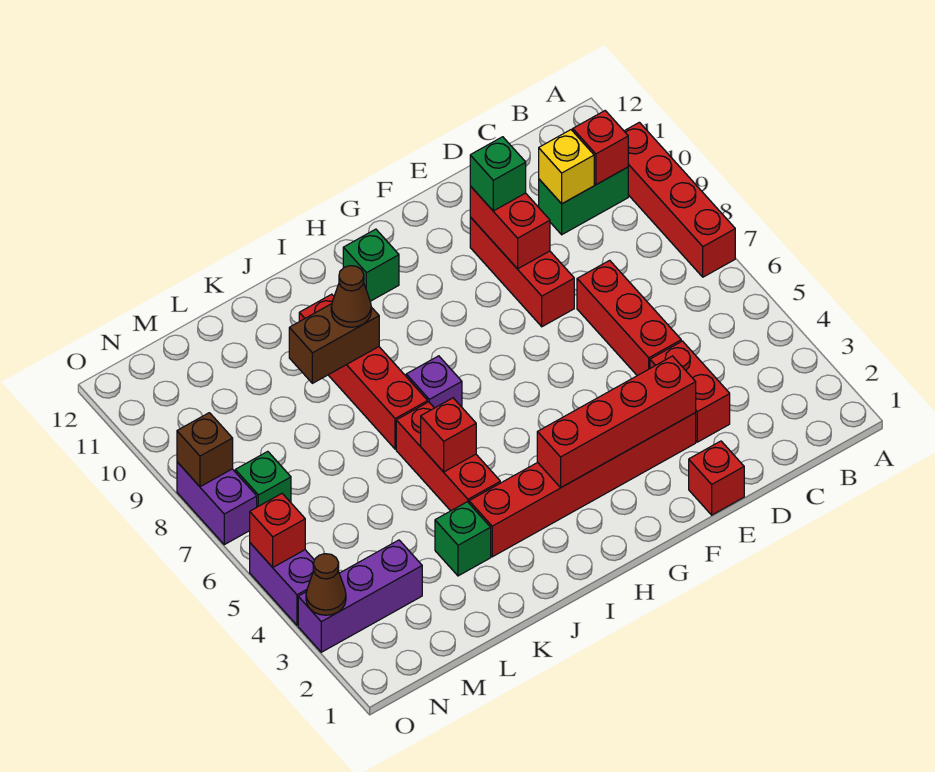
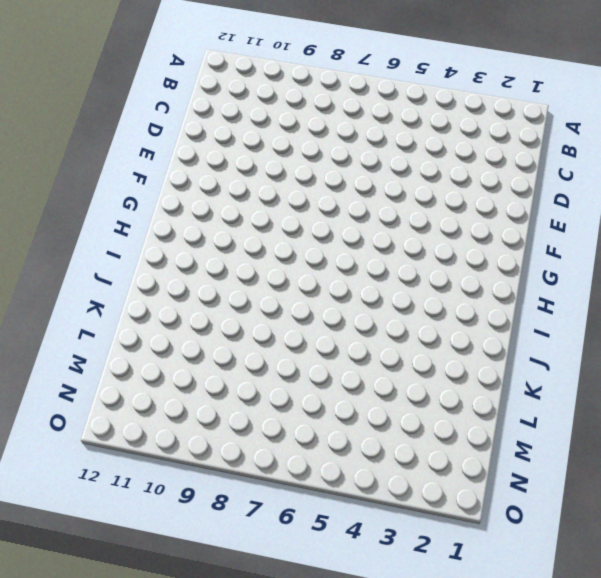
none -> red 1x4 brick [624,122,735,277]
none -> green 1x2 brick [539,167,628,235]
none -> red 1x2 brick [650,341,730,442]

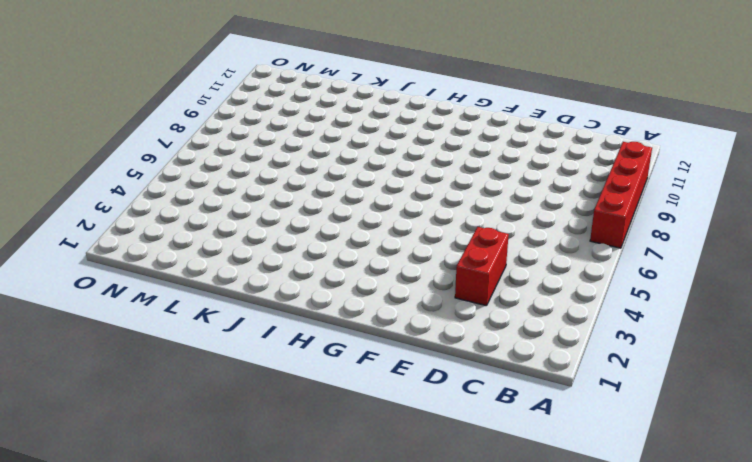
none -> green 1x2 brick [539,167,628,235]
none -> red 1x3 brick [577,260,681,376]
none -> red 1x1 brick [689,441,744,515]

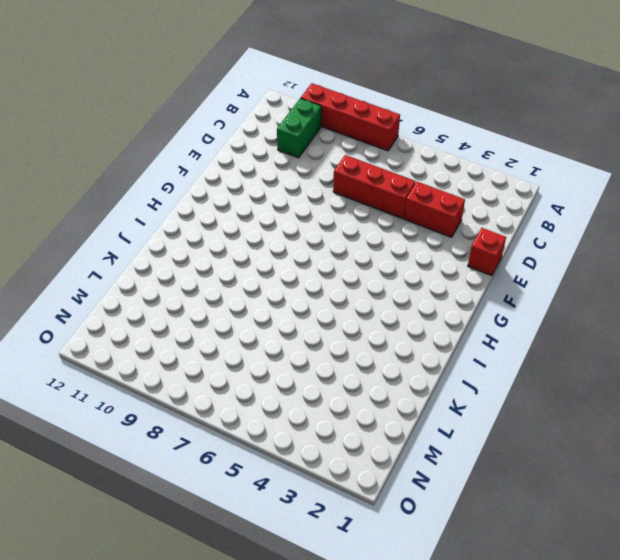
none -> red 1x6 brick [469,413,696,557]
none -> red 1x3 brick [470,217,574,327]
none -> green 1x1 brick [343,229,399,301]

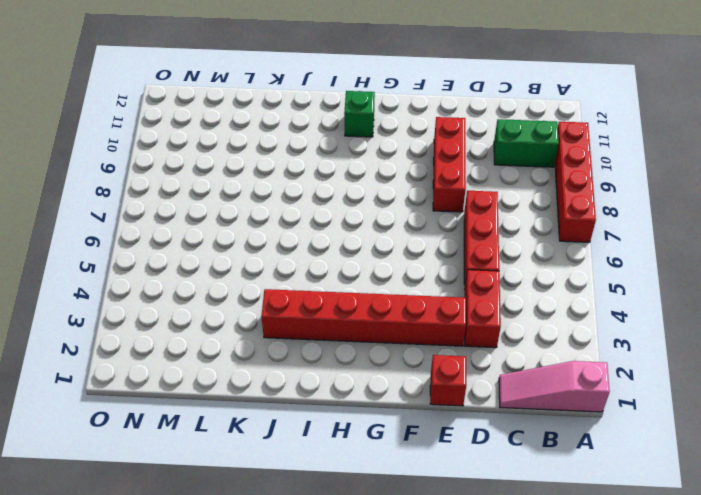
pink 1x3 slope [499,361,610,412] -> none
none -> purple 1x1 brick [406,356,462,408]
none -> red 1x3 brick [396,402,500,511]
none -> red 1x4 brick [299,294,428,449]

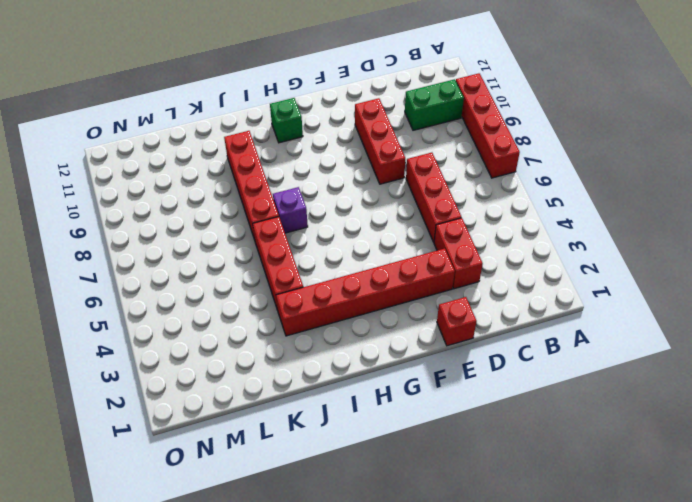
none -> green 1x1 brick [435,502,491,576]
none -> purple 1x3 brick [298,540,422,652]
none -> green 1x1 brick [235,451,291,507]

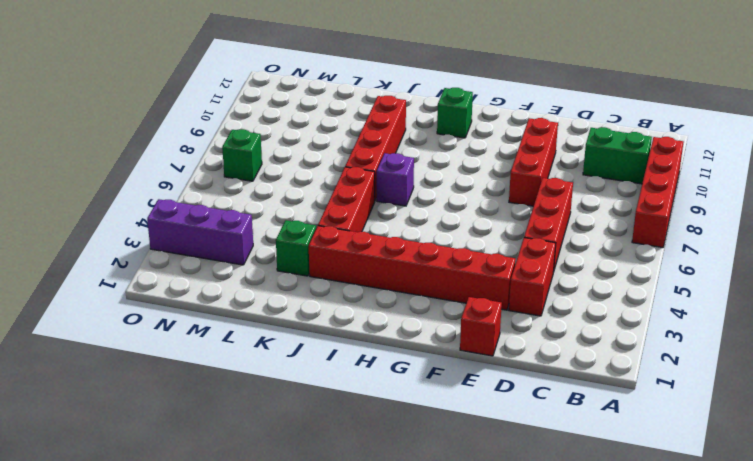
none -> purple 1x2 brick [250,543,314,625]
none -> purple 1x2 brick [177,462,257,545]
none -> red 1x1 brick [573,111,628,185]

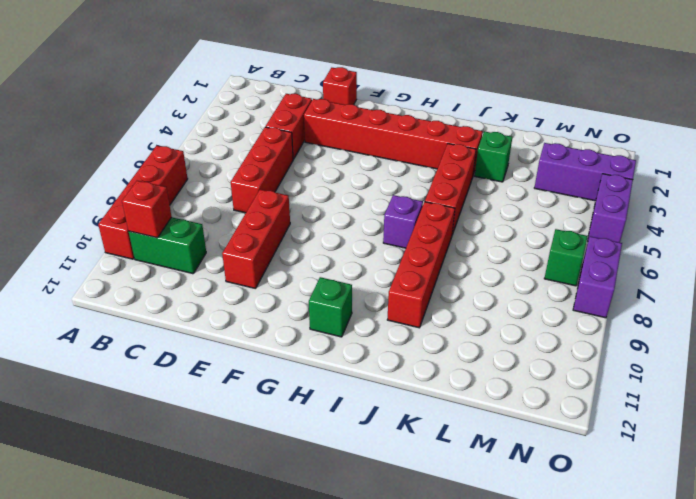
none -> yellow 1x1 brick [539,130,594,204]
none -> red 1x4 brick [537,356,696,487]
none -> red 1x2 brick [470,186,550,269]

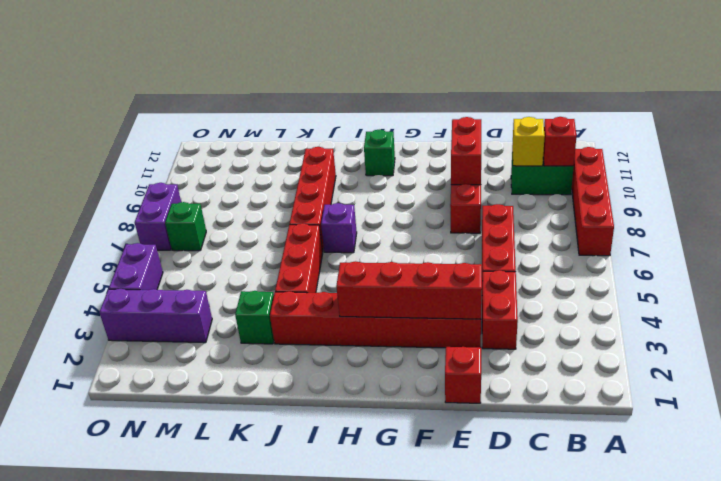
none -> red 1x1 brick [421,398,476,472]
none -> brown 1x2 brick [289,304,379,383]
none -> brown 1x1 cone [306,554,346,615]

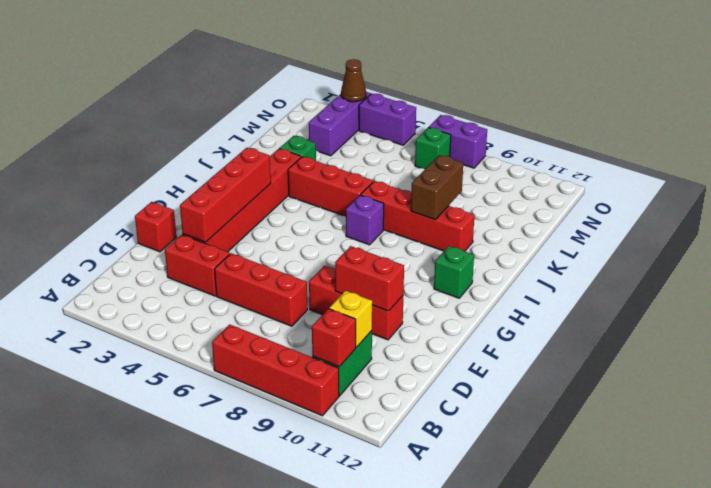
none -> red 1x1 brick [421,398,476,472]
none -> red 1x1 brick [250,494,305,567]
none -> brown 1x1 brick [177,413,233,487]

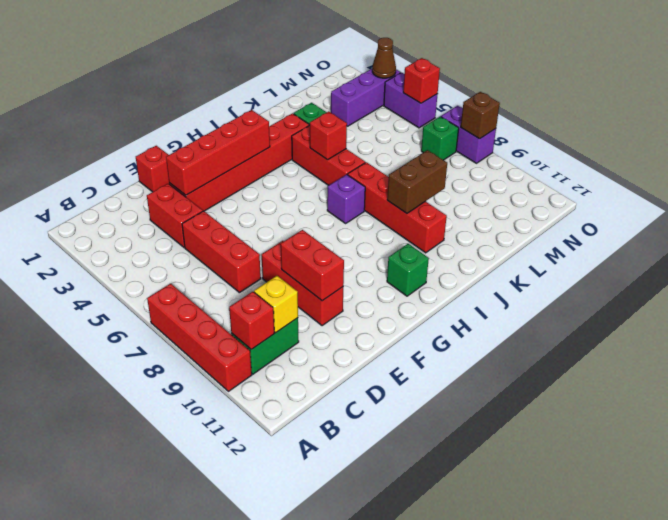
none -> green 1x1 brick [470,137,526,211]
none -> brown 1x1 cone [331,266,371,327]

